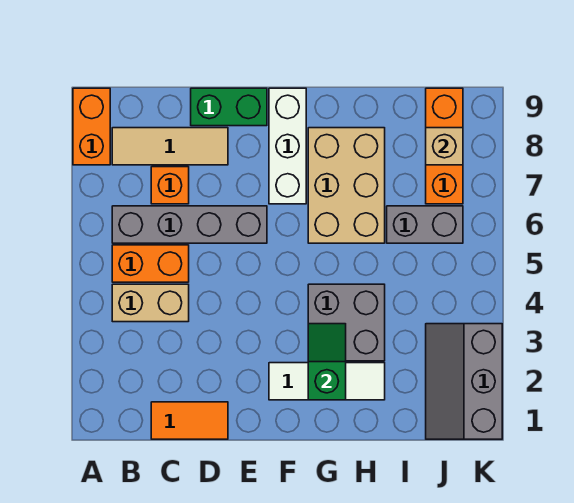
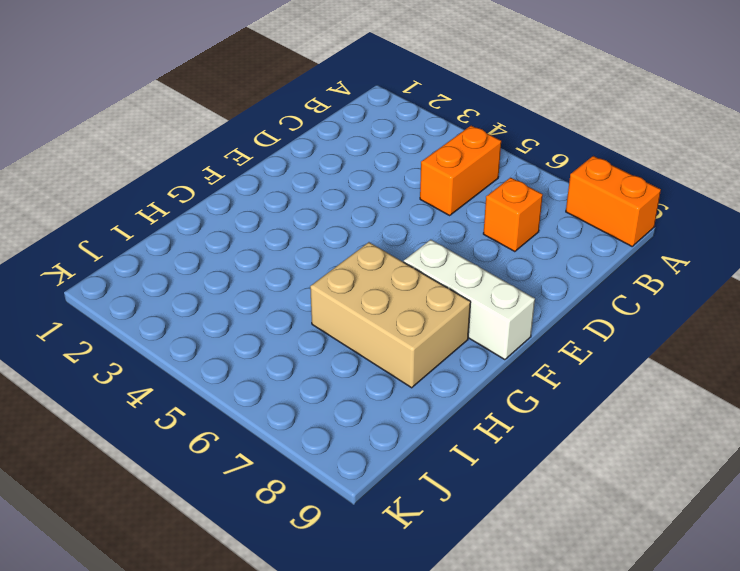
none -> tan 1x2 brick [112,284,189,322]
none -> grey 1x4 brick [112,206,267,243]
none -> tan 1x3 tile [112,128,228,165]

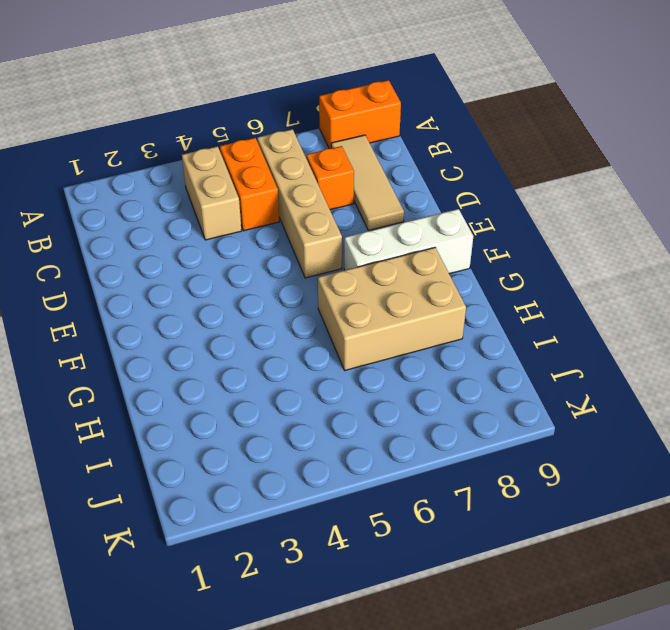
tan 1x4 brick [257,129,342,278] -> grey 1x4 brick [112,206,267,243]
none -> orange 1x2 tile [151,402,228,439]
none -> green 1x2 brick [191,88,267,126]
none -> white 1x3 tile [269,363,385,400]

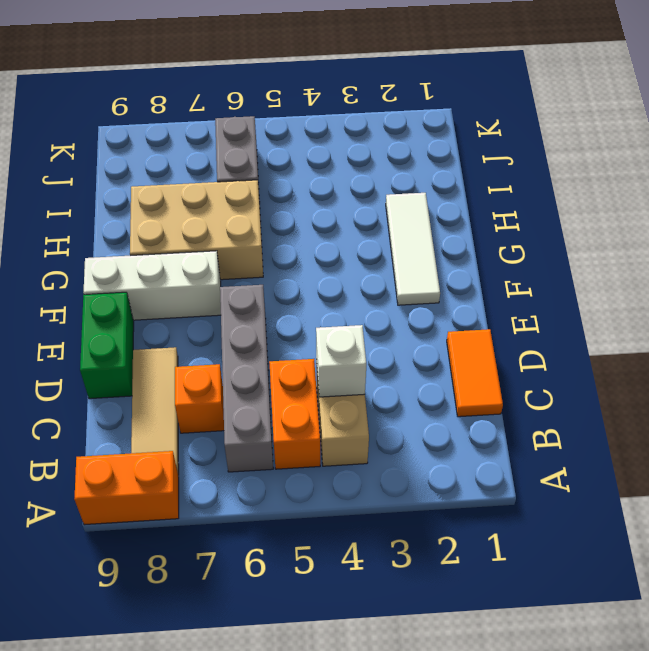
white 1x1 brick [316,325,366,397] -> none
none -> grey 2x2 brick [308,284,385,361]
none -> grey 2x3 slope [426,324,502,439]
none -> orange 1x3 brick [426,88,463,204]

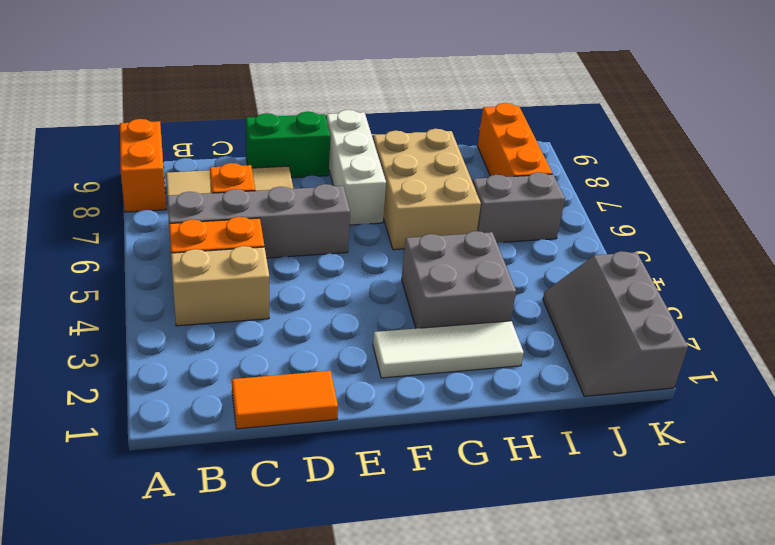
none -> green 1x2 slope [308,324,346,400]
none -> tan 1x1 brick [426,128,463,165]

